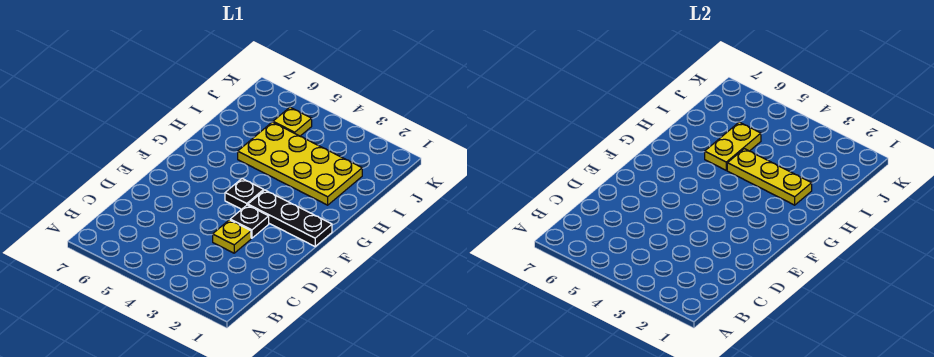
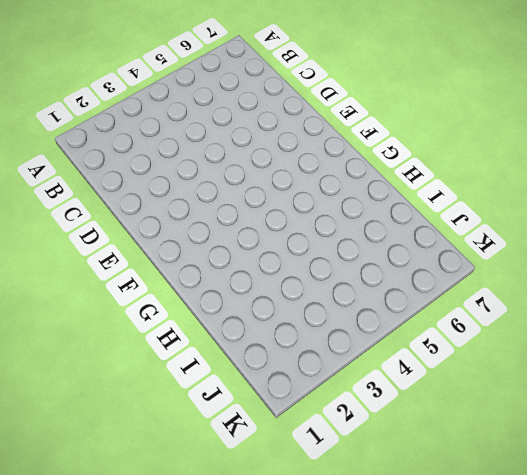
none -> yellow 1x1 plate [213,220,251,253]
none -> black 1x1 plate [230,205,269,238]

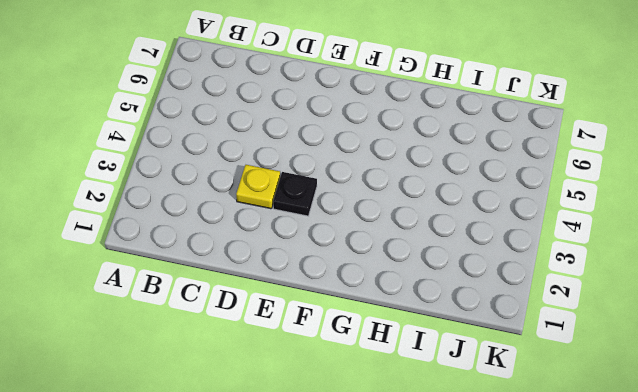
none -> black 1x3 plate [248,190,332,246]
none -> black 1x1 plate [225,178,264,209]

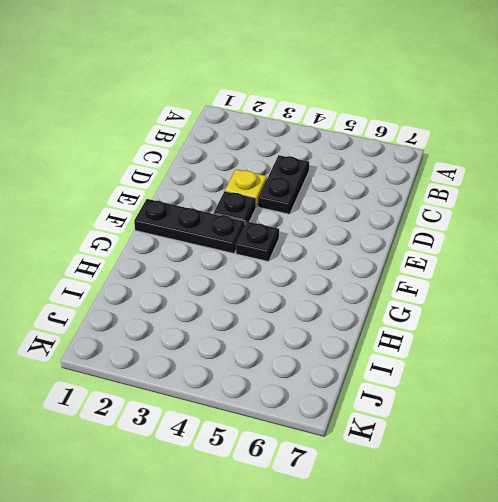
black 1x2 plate [258,155,309,214] -> none
none -> yellow 2x4 plate [238,122,362,205]
none -> yellow 1x1 plate [273,107,312,136]

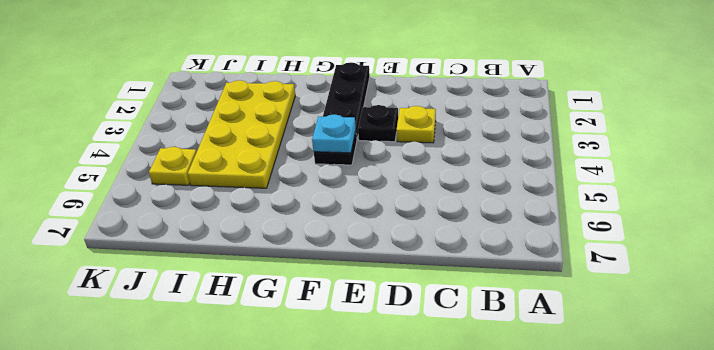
cyan 1x1 plate [312,114,356,153] -> none
none -> yellow 1x3 plate [727,149,812,205]
none -> yellow 1x2 plate [705,122,761,170]

